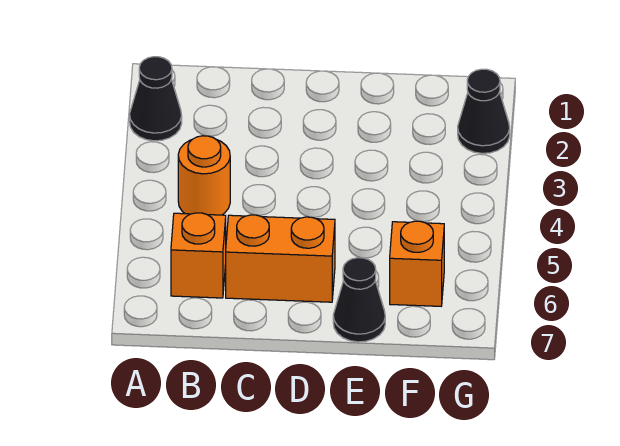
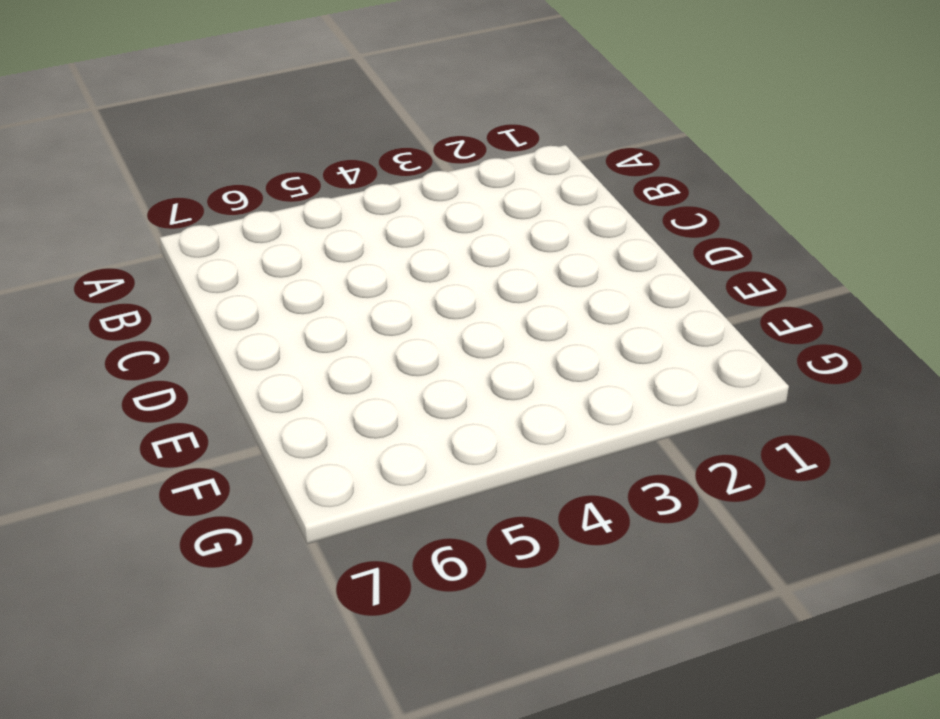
none -> black 1x1 cone [130,57,182,141]
none -> orange 1x1 round brick [178,136,230,215]

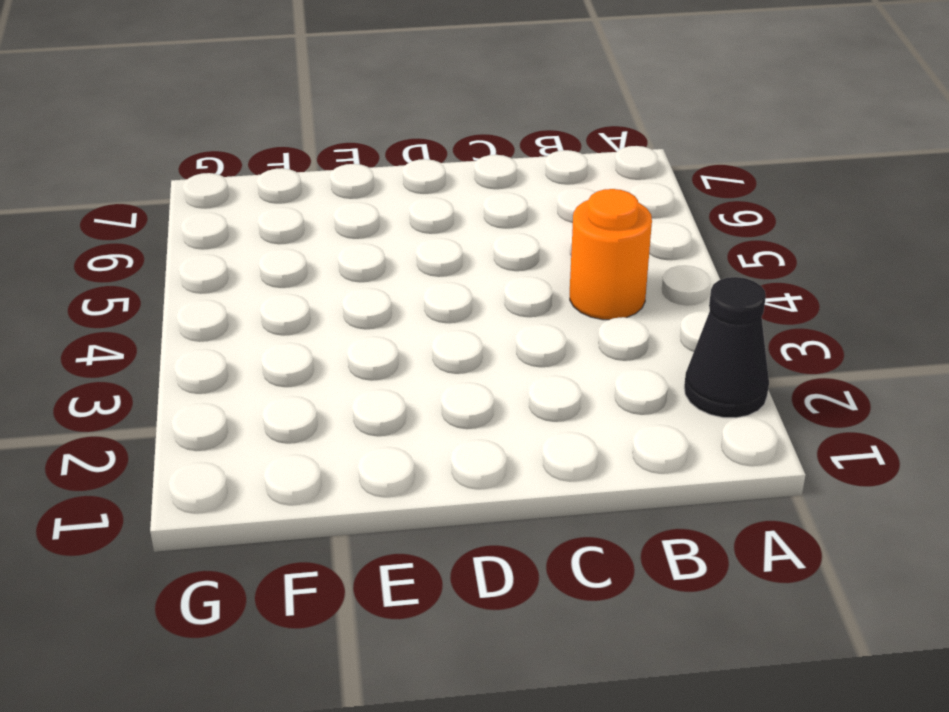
none -> orange 1x1 brick [171,213,226,298]
none -> orange 1x2 brick [226,215,335,302]

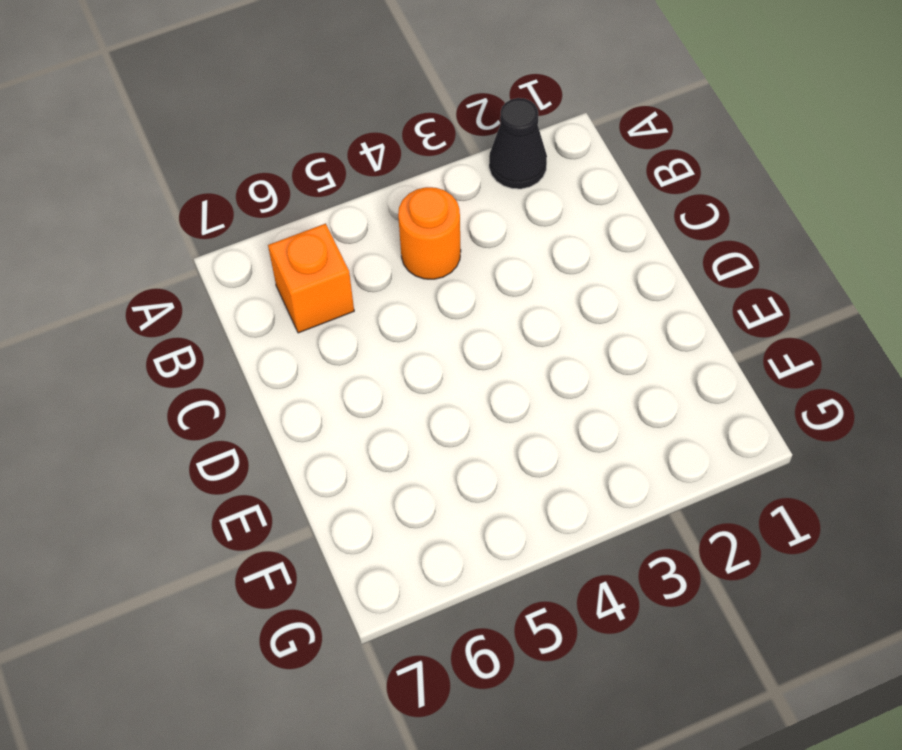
none -> orange 1x2 brick [226,215,335,302]
none -> black 1x1 cone [333,258,385,342]

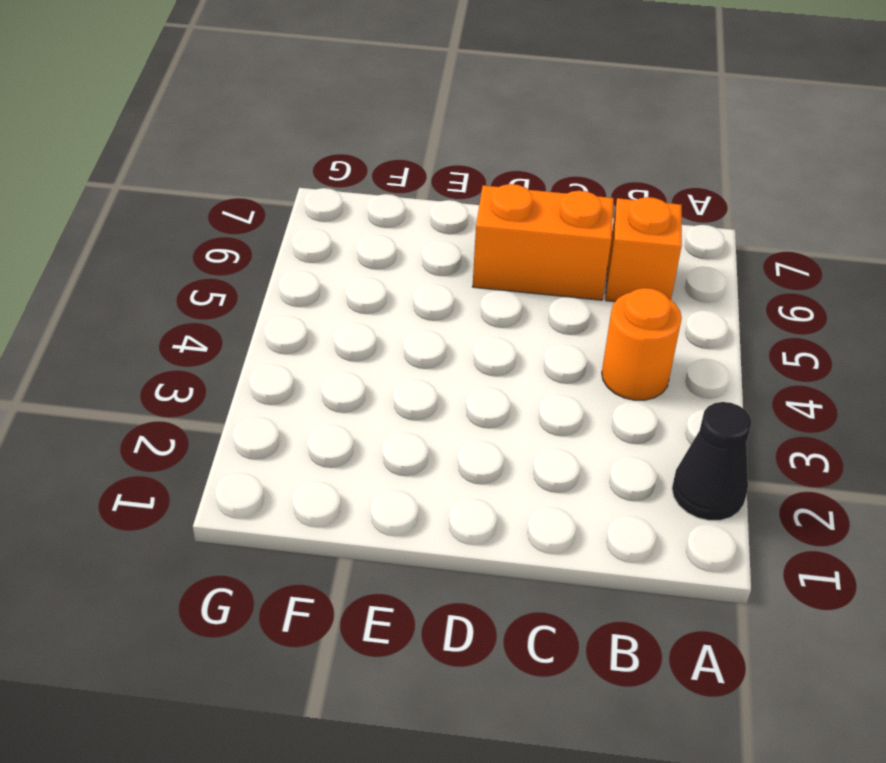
none -> black 1x1 cone [333,258,385,342]
none -> orange 1x1 brick [390,221,444,306]

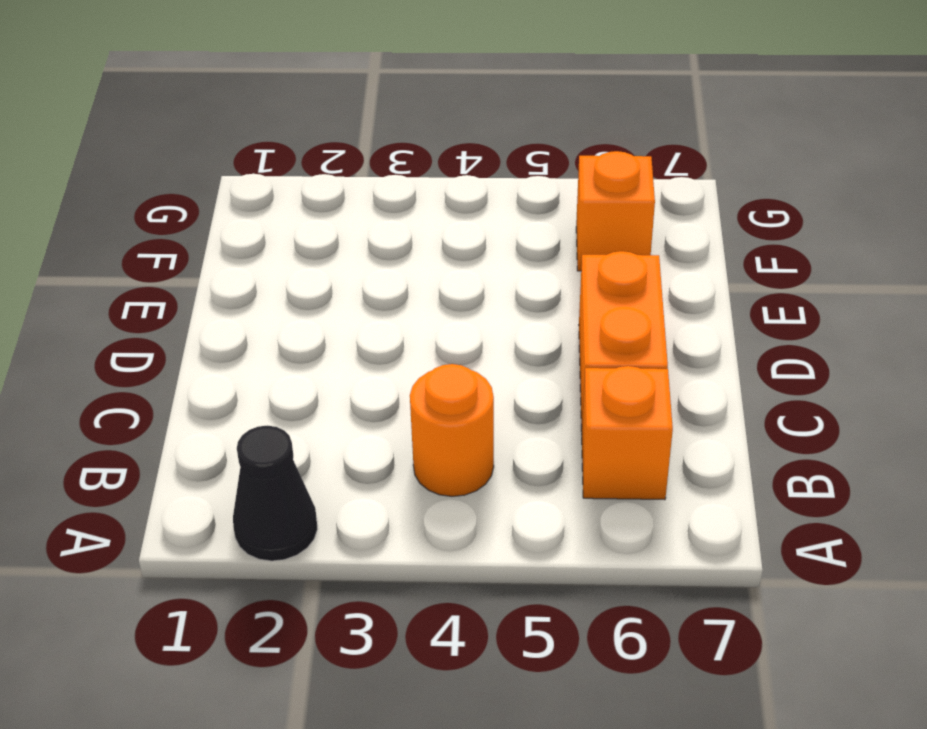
none -> black 1x1 cone [333,258,385,342]
none -> black 1x1 cone [458,69,510,153]

